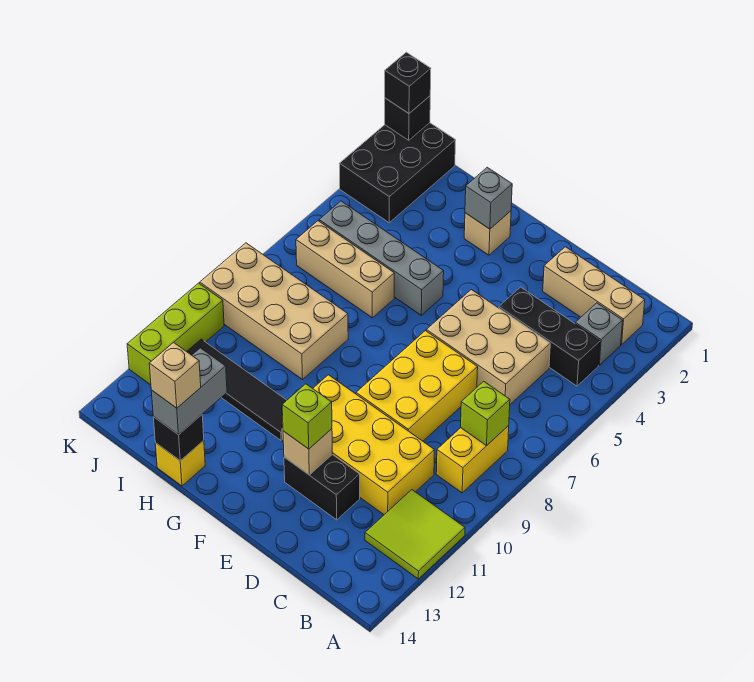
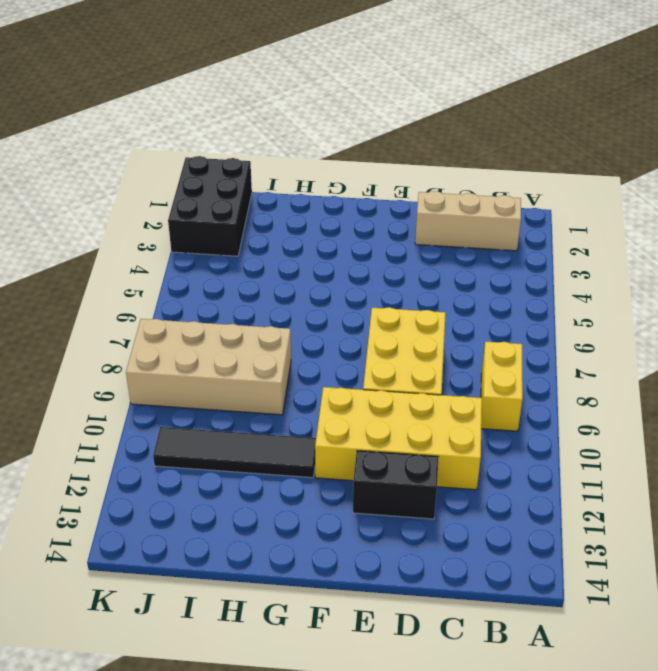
none -> lime 2x2 tile [365,490,465,579]
none -> grey 1x1 brick [575,303,623,365]
none -> black 1x3 brick [499,287,600,386]

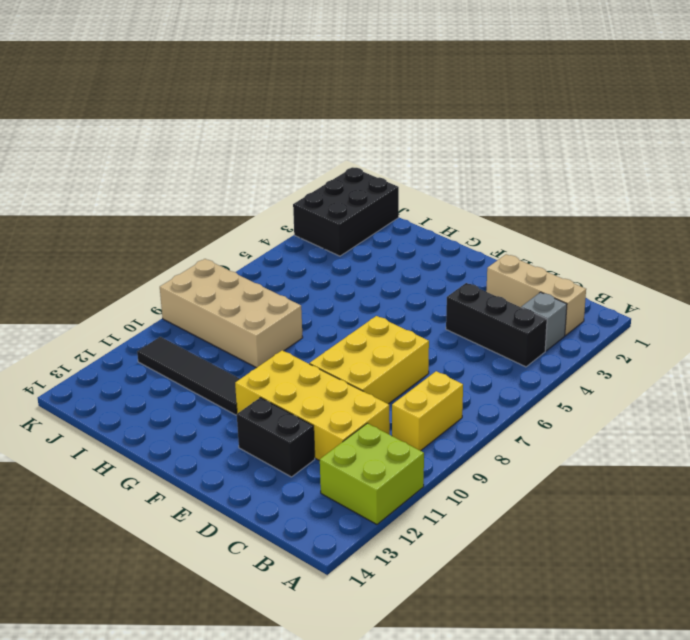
lime 2x2 brick [320,423,424,524] -> lime 2x2 tile [365,490,465,579]
none -> tan 2x3 brick [426,290,550,404]
none -> tan 1x1 brick [464,211,511,255]
none -> grey 1x4 brick [319,201,444,315]

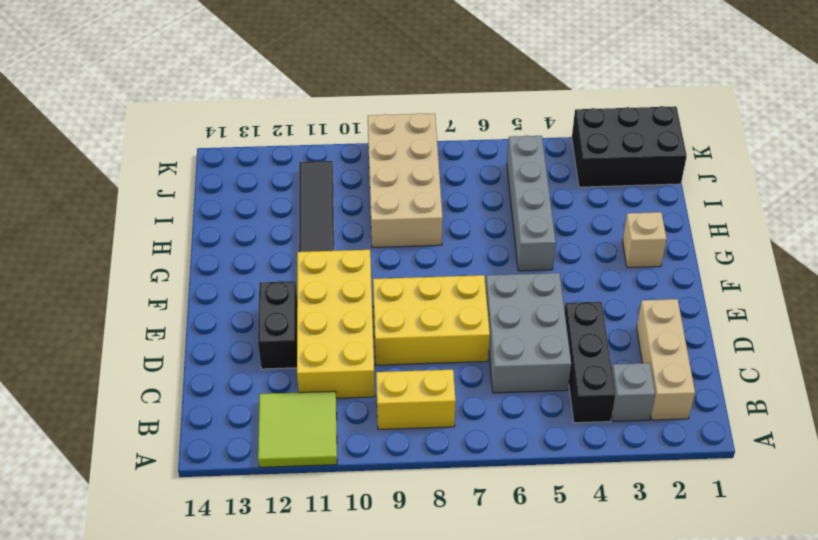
grey 2x3 brick [486,273,571,393] -> tan 2x3 brick [426,290,550,404]
none -> tan 1x3 brick [296,221,394,318]
none -> yellow 1x1 brick [155,440,205,486]
none -> lime 1x3 brick [127,283,224,385]

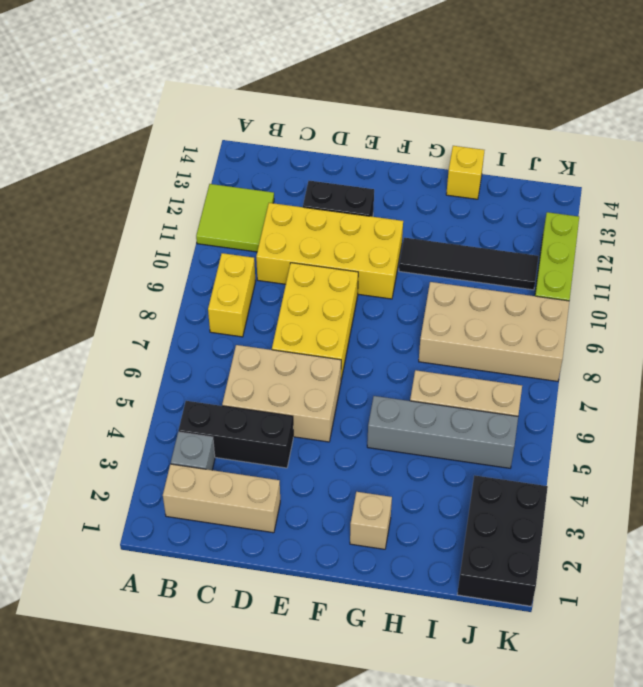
none -> lime 1x1 brick [461,381,510,446]
none -> tan 1x1 brick [283,429,333,475]
none -> grey 1x1 brick [465,167,512,229]

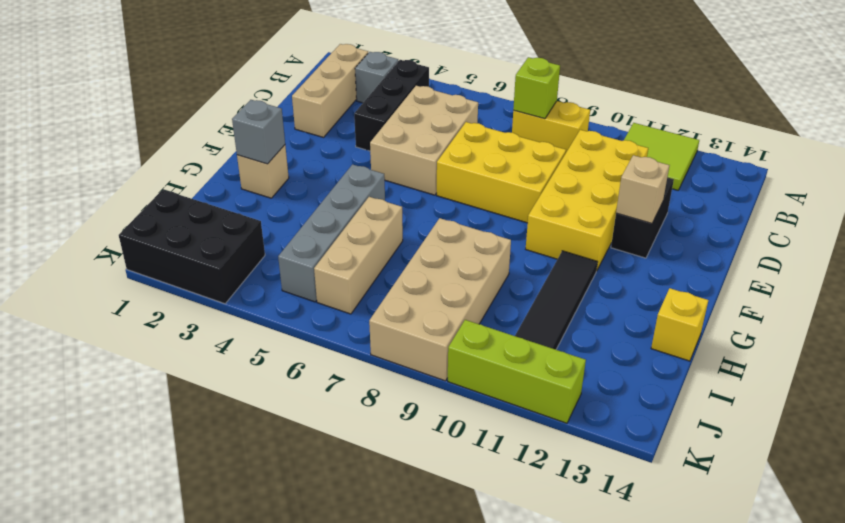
none -> black 1x1 brick [153,415,204,461]
none -> black 1x1 brick [385,96,430,140]
none -> lime 1x1 brick [282,384,332,449]

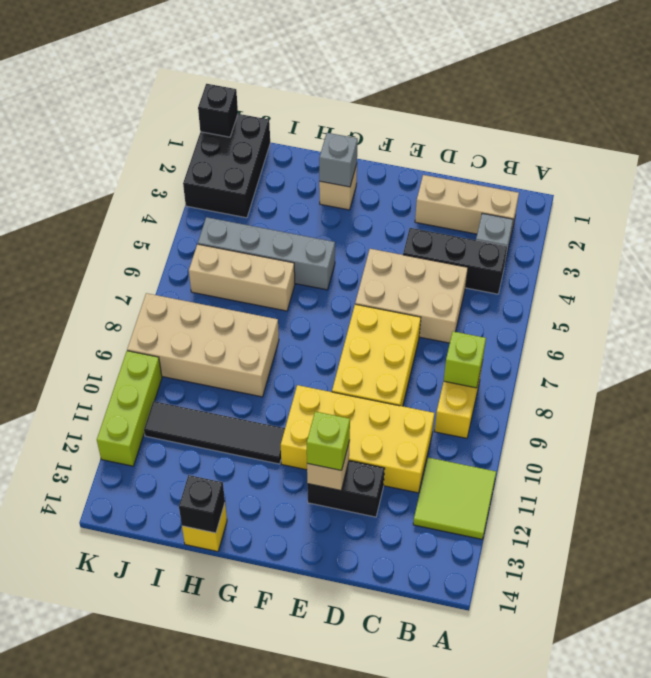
none -> grey 1x2 brick [151,348,227,435]
none -> black 1x1 brick [385,52,431,113]
none -> tan 1x1 brick [149,342,201,408]

